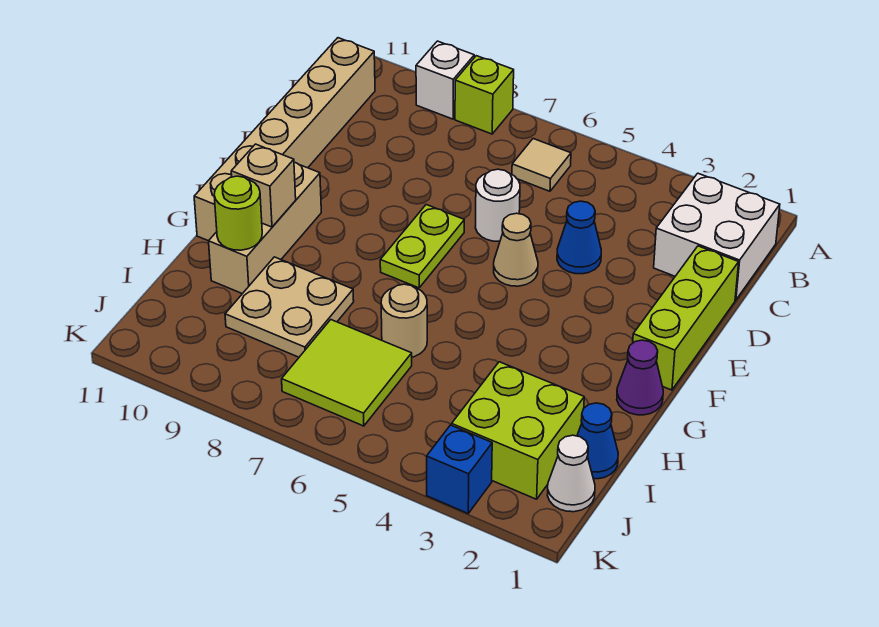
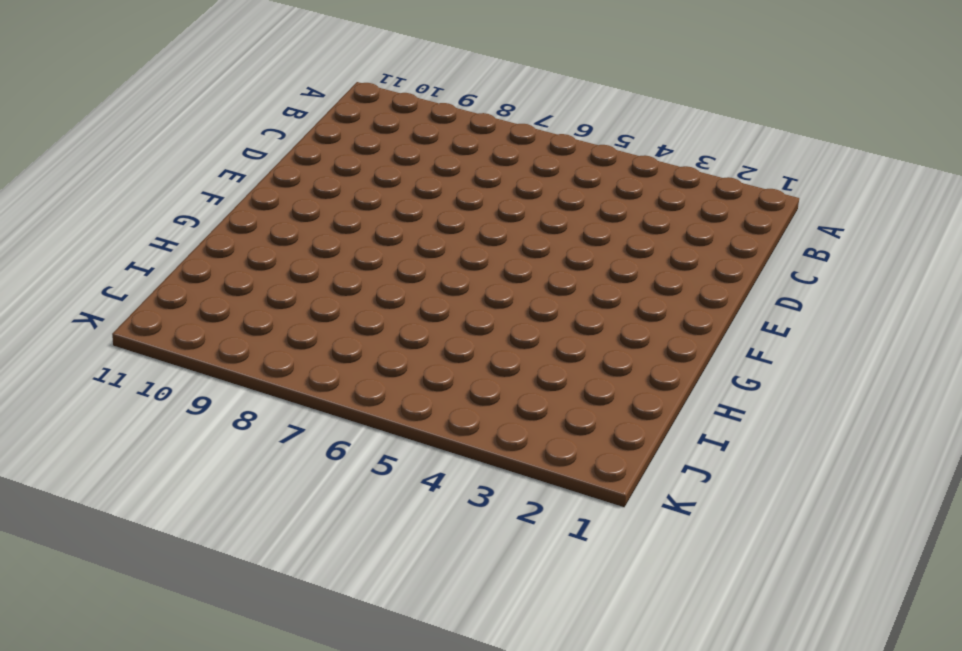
none -> lime 1x1 brick [455,56,514,134]
none -> white 1x1 brick [416,41,474,119]
none -> white 2x2 brick [654,173,780,300]

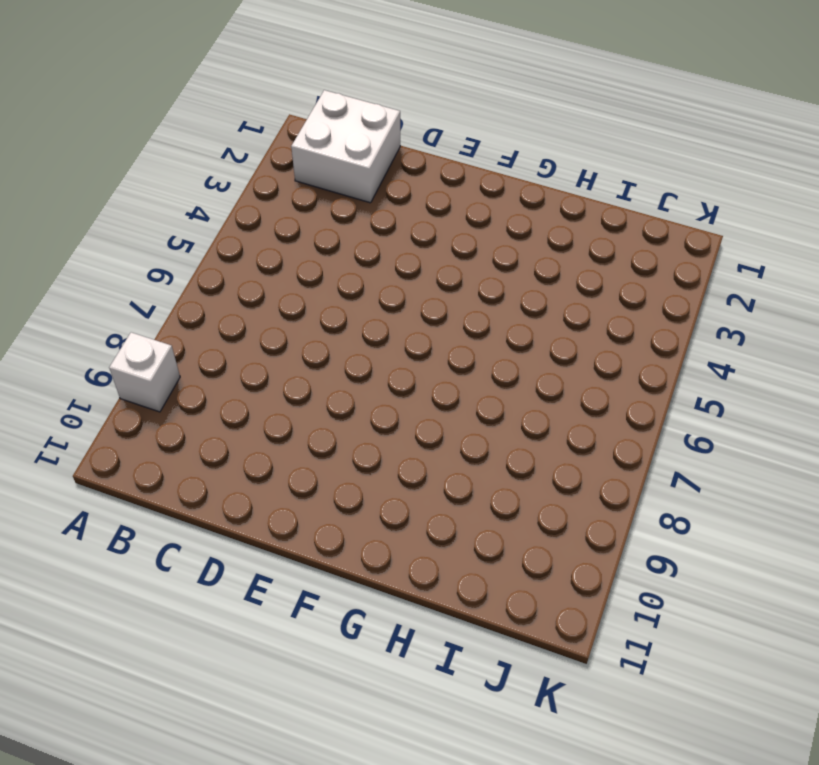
none -> lime 1x1 brick [455,56,514,134]
none -> tan 1x1 tile [512,139,571,191]
none -> tan 1x6 brick [194,38,375,241]

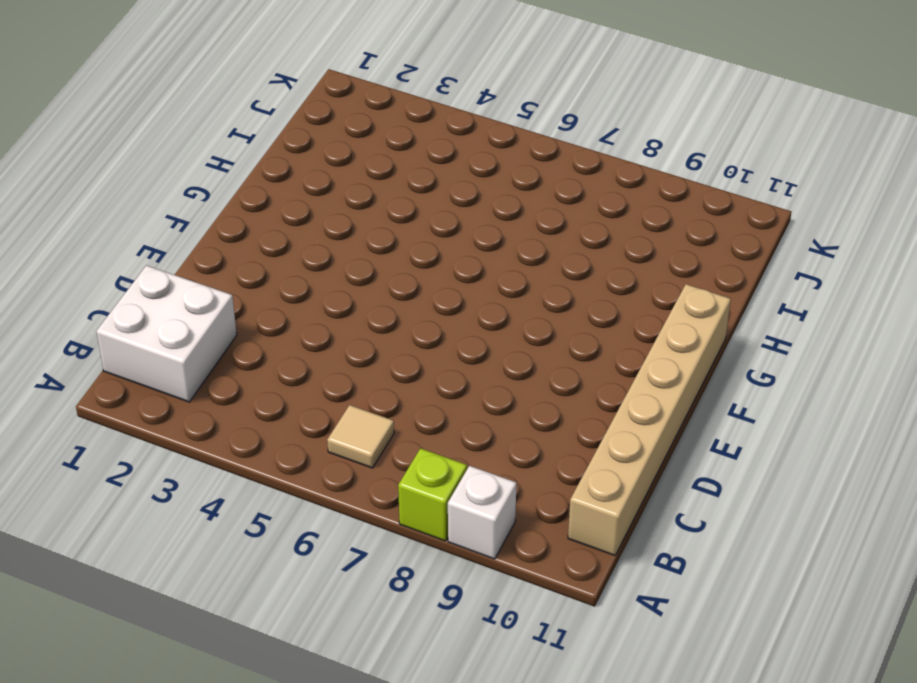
none -> lime 1x3 brick [633,246,739,390]
none -> blue 1x1 cone [557,201,601,274]
none -> white 1x1 round brick [475,169,520,241]

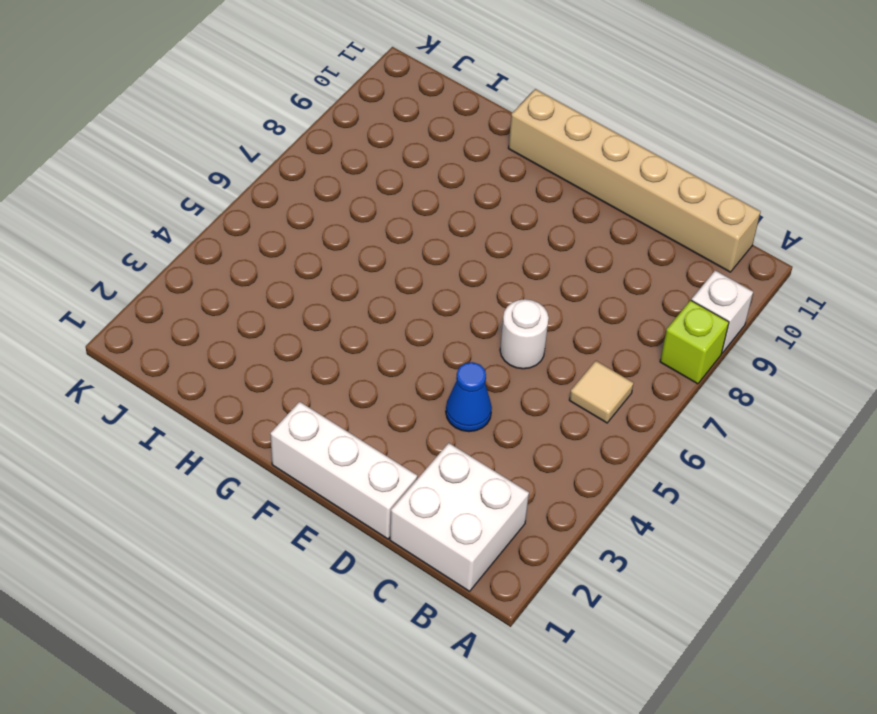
white 1x3 brick [270,402,417,539] -> lime 1x3 brick [633,246,739,390]
none -> tan 1x1 cone [494,213,538,286]
none -> lime 1x2 plate [380,205,464,288]
none -> tan 1x3 brick [209,163,321,294]

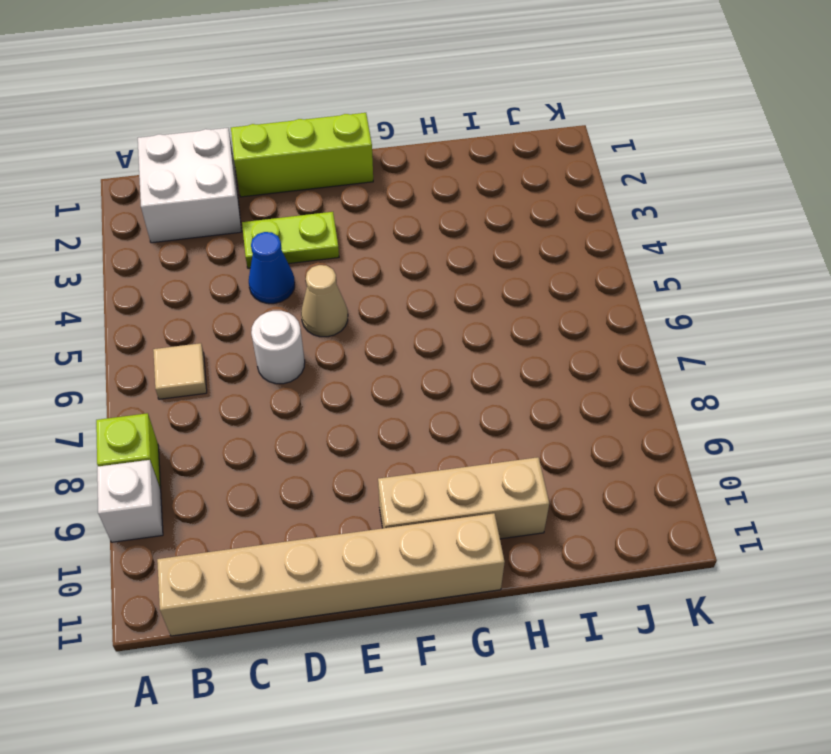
lime 1x2 plate [242,212,339,268] -> lime 1x2 plate moved to [380,205,464,288]
none -> purple 1x1 cone [617,340,663,415]
none -> tan 1x1 round brick [381,284,427,357]
none -> tan 2x2 plate [225,257,354,357]

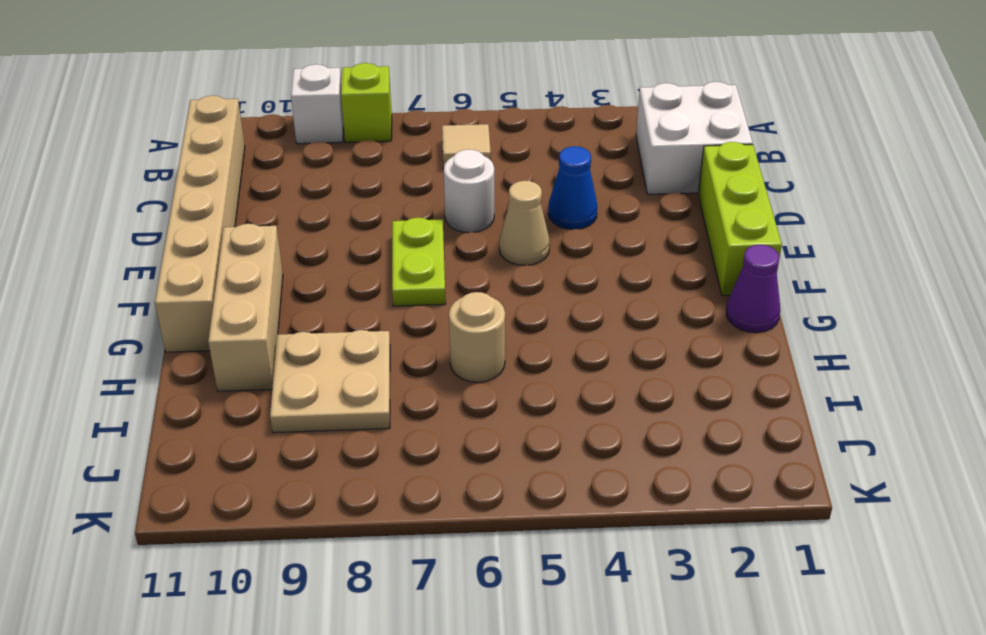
none -> blue 1x1 cone [577,403,618,479]
none -> lime 2x2 brick [452,362,584,499]
none -> lime 2x2 tile [282,320,412,426]

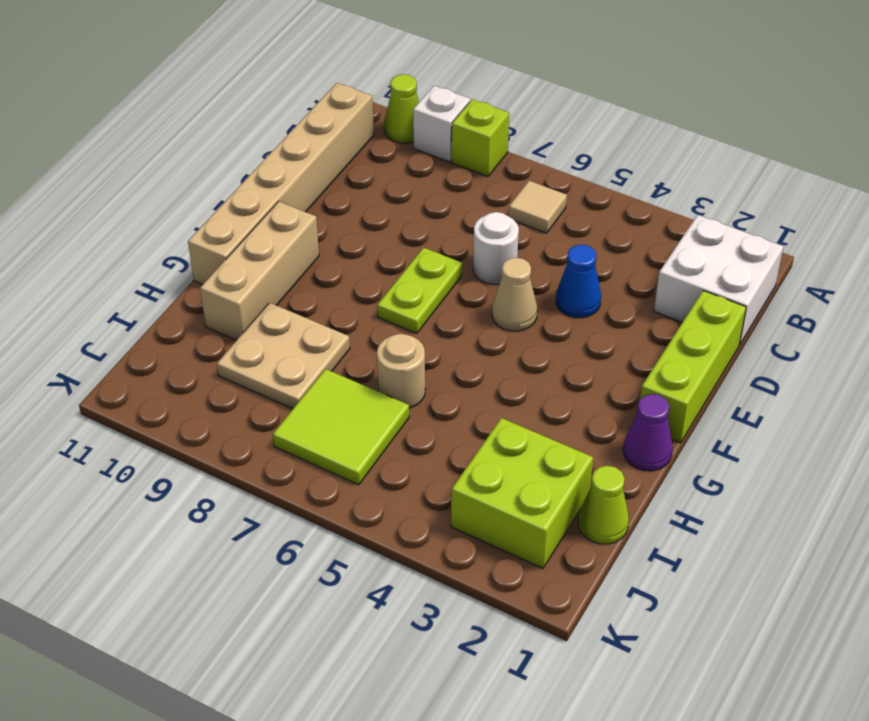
lime 1x1 cone [384,74,419,143] -> none
lime 1x1 cone [578,466,629,544] -> blue 1x1 cone [577,403,618,479]
none -> white 1x1 cone [547,435,595,512]
none -> blue 1x1 brick [427,425,492,513]
none -> tan 1x1 brick [231,144,296,227]

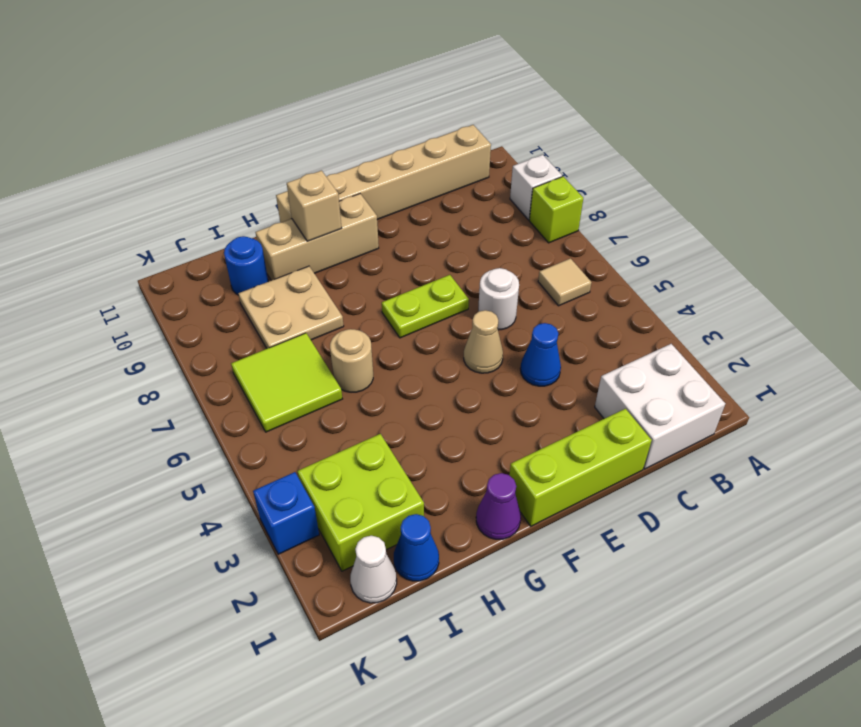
blue 1x1 round brick [224,236,268,295] -> none
none -> lime 1x1 round brick [214,176,262,250]

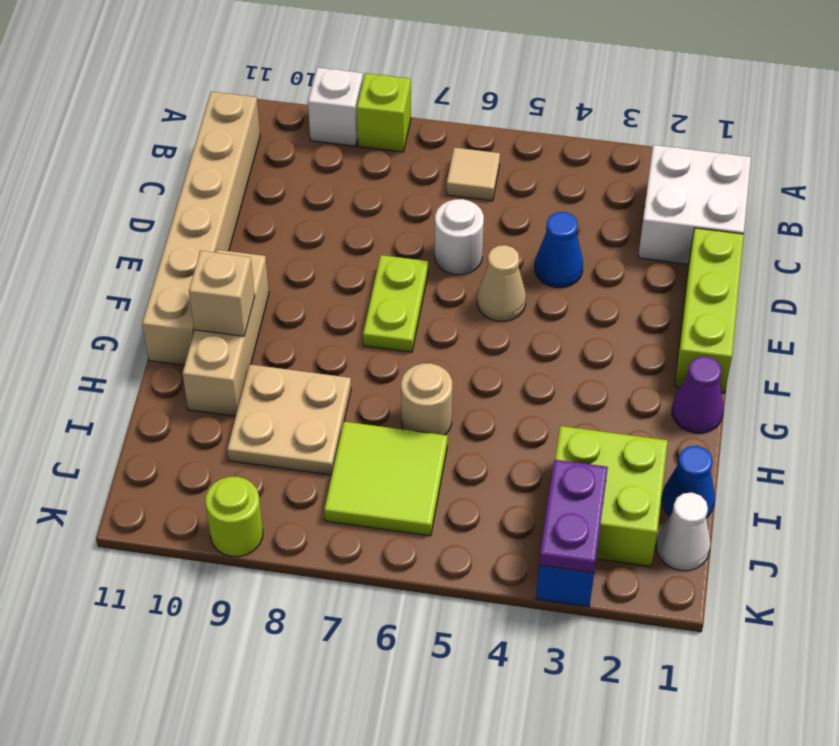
purple 1x2 plate [539,460,608,573] -> none
lime 1x1 round brick [205,477,263,557] -> lime 1x1 round brick moved to [214,176,262,250]

